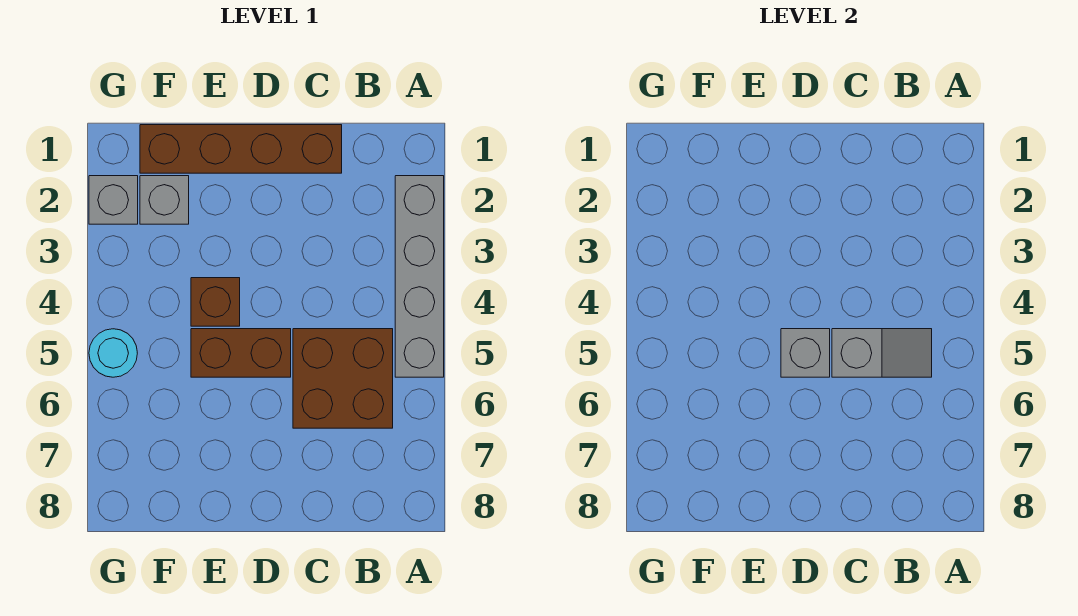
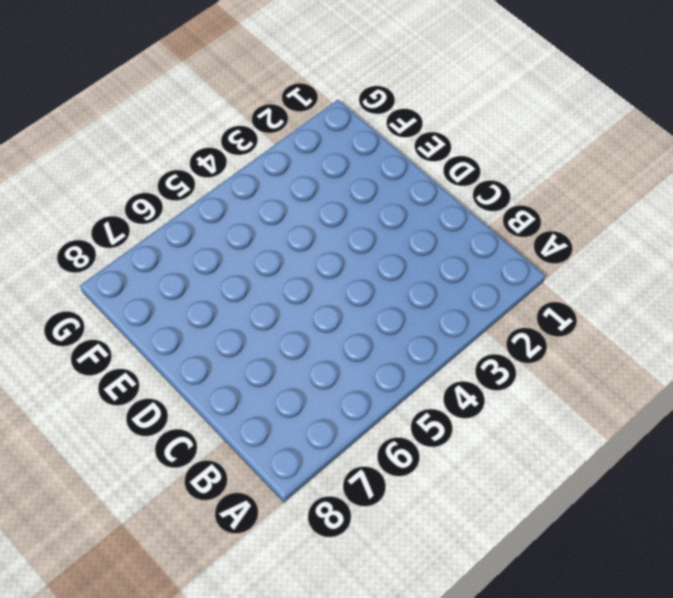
none -> grey 1x4 brick [395,176,444,377]
none -> brown 2x2 brick [293,329,393,428]

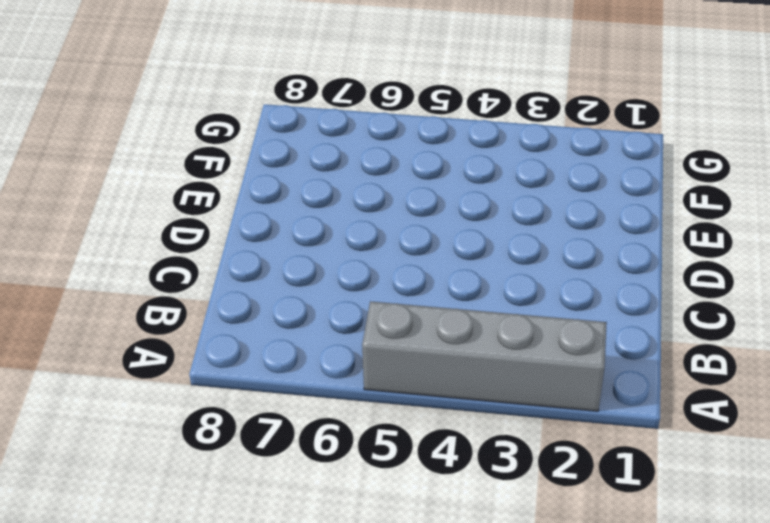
none -> brown 2x2 brick [293,329,393,428]
none -> brown 1x4 brick [140,125,342,173]

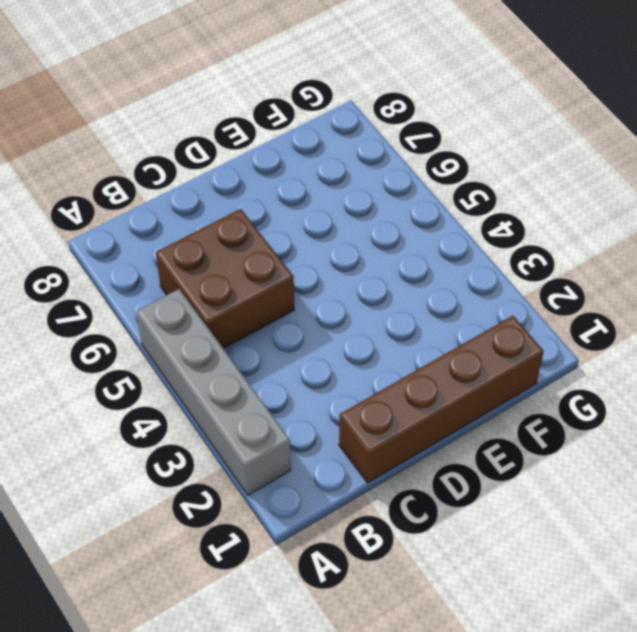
none -> brown 1x2 brick [191,329,291,377]
none -> brown 1x1 brick [191,278,240,326]

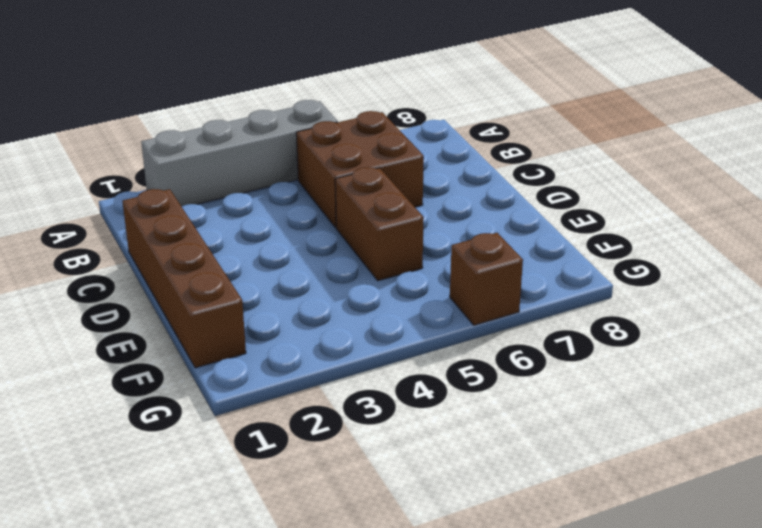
brown 1x1 brick [450,233,523,325] -> brown 1x1 brick moved to [191,278,240,326]
none -> grey 1x1 brick [140,176,189,224]
none -> grey 1x1 brick [89,176,138,224]

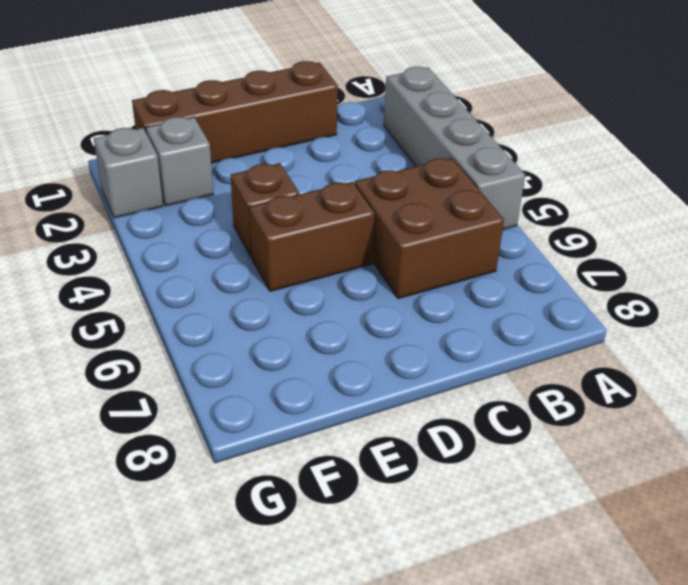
none -> cyan 1x1 round brick [89,329,137,377]
none -> grey 1x2 slope [832,329,932,377]

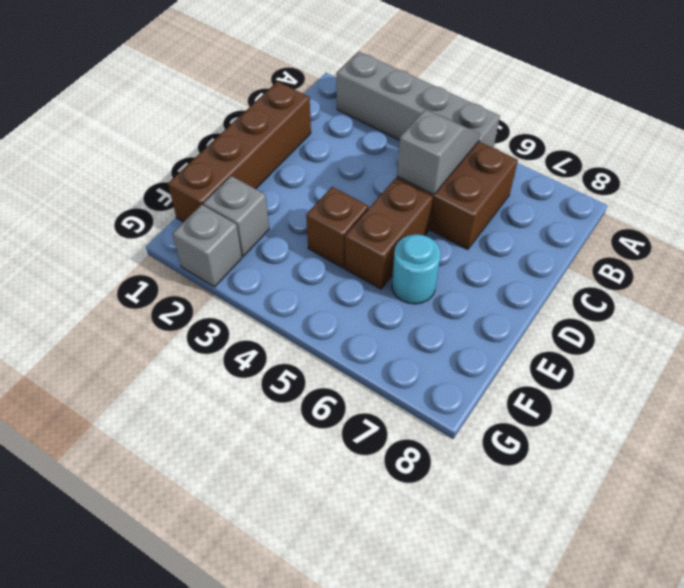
cyan 1x1 round brick [392,234,441,304] -> cyan 1x1 round brick moved to [89,329,137,377]
none -> grey 1x1 brick [781,329,830,377]

